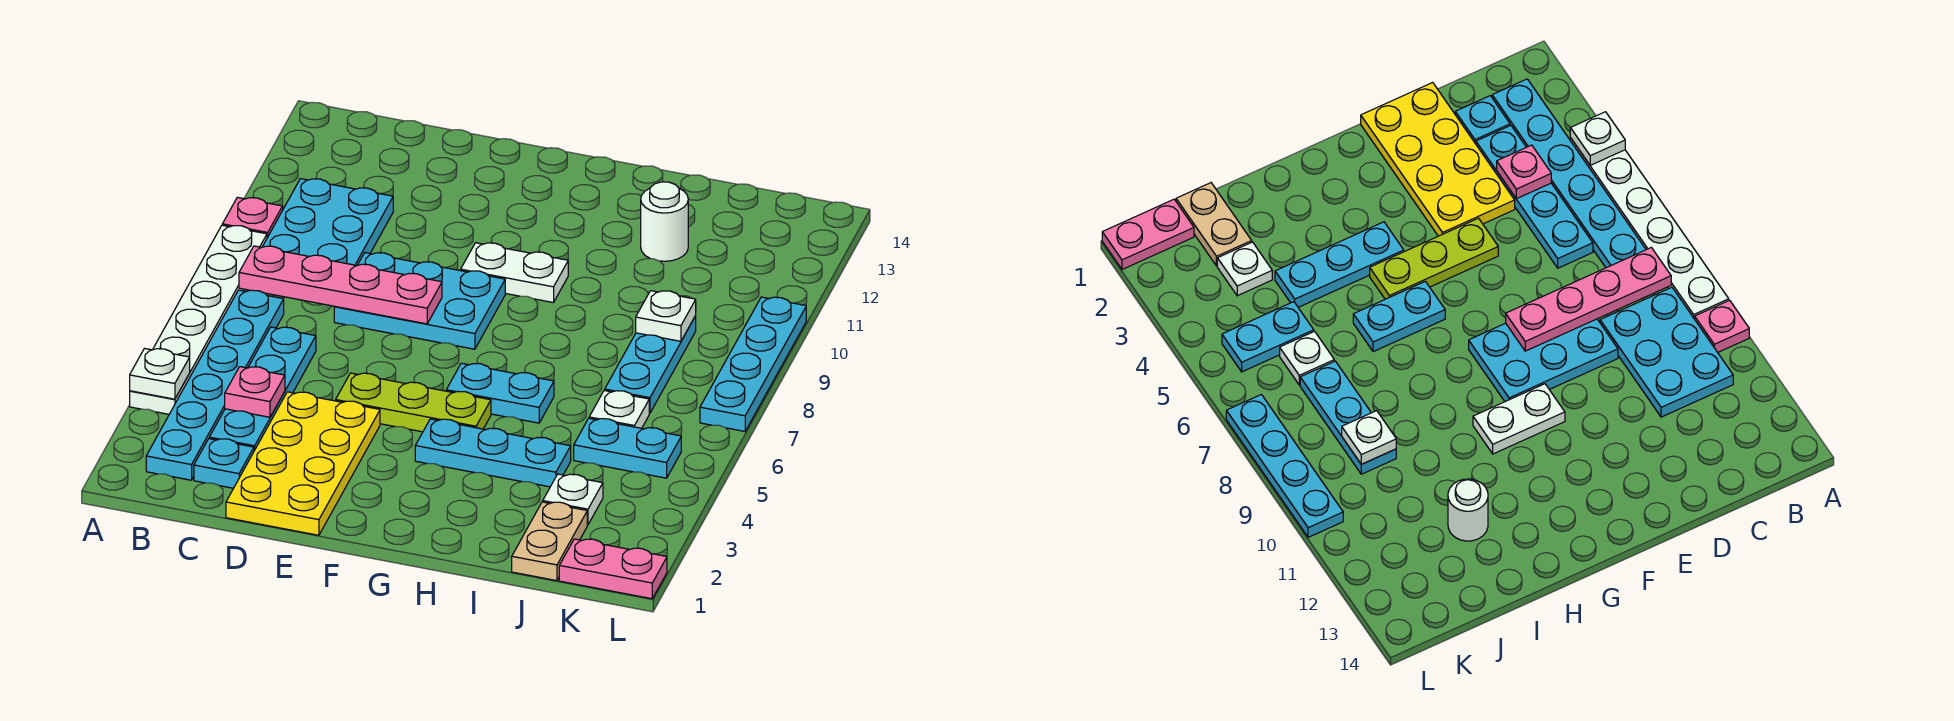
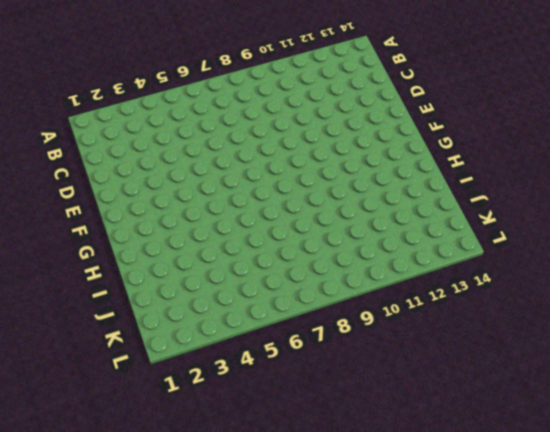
none -> white 1x6 plate [130,225,267,414]
none -> pink 1x1 plate [222,197,283,238]
none -> cyan 1x6 plate [146,290,284,480]

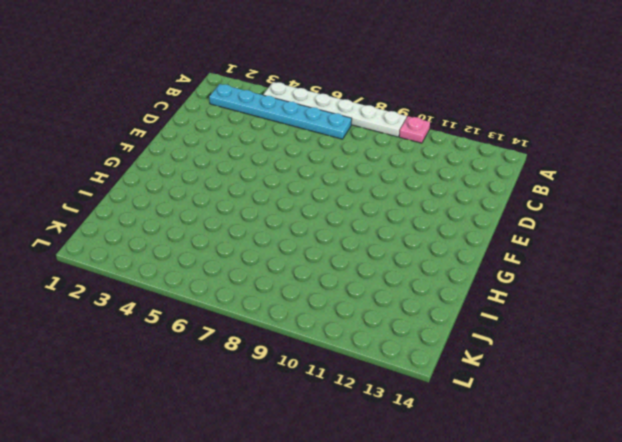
none -> cyan 2x3 plate [263,179,393,265]
none -> cyan 1x1 plate [194,439,254,488]
none -> cyan 1x4 plate [209,327,316,451]

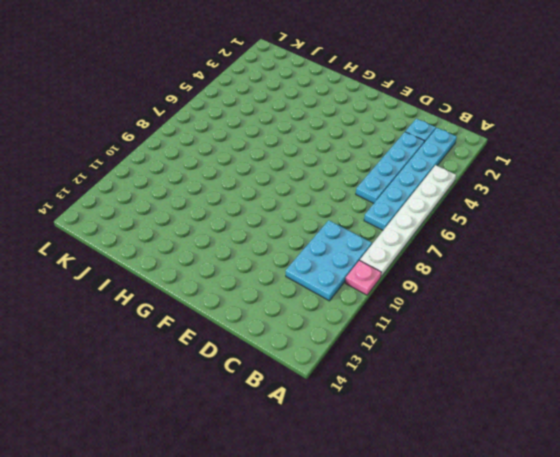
none -> yellow 2x4 plate [226,392,380,535]
none -> cyan 2x3 plate [334,253,505,349]
none -> lime 1x3 plate [336,373,491,432]

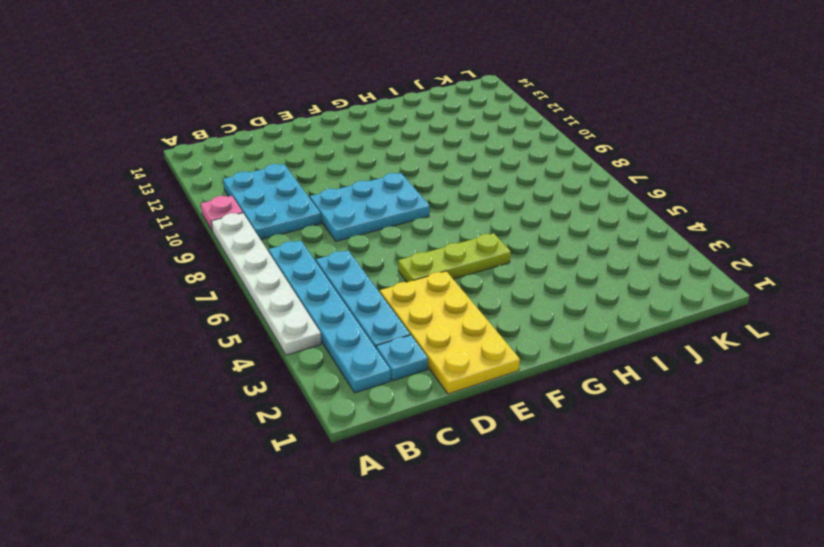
none -> white 1x2 plate [461,243,568,303]
none -> cyan 1x3 plate [415,419,571,487]
none -> cyan 1x2 plate [446,363,554,423]

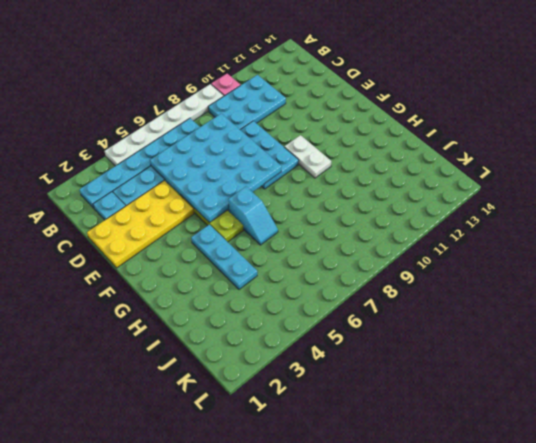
cyan 4x4 plate [150,114,281,223] -> pink 1x4 plate [239,246,442,324]
cyan 1x2 slope [228,187,278,245] -> cyan 1x2 plate [446,363,554,423]
none -> white 1x1 round brick [641,182,688,261]
none -> tan 1x2 plate [512,502,587,581]
none -> white 1x1 plate [543,474,603,525]

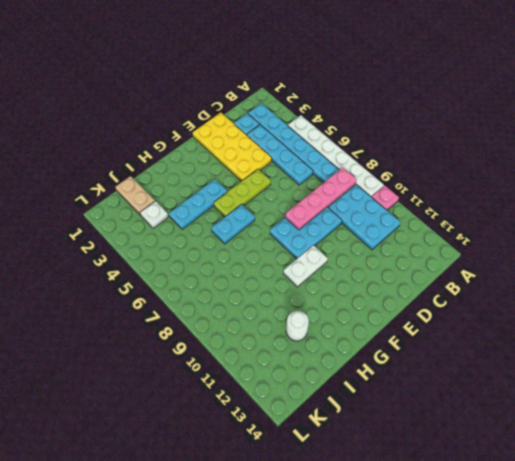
none -> cyan 1x2 plate [574,418,681,478]
none -> white 1x1 plate [589,390,649,428]
none -> cyan 1x3 plate [605,316,696,413]

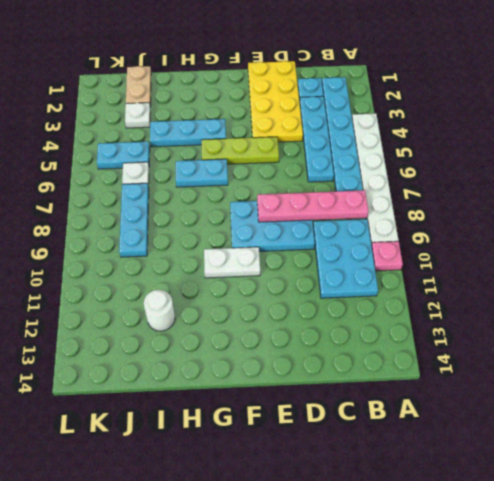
none -> pink 1x2 plate [559,539,667,599]
none -> cyan 1x4 plate [700,297,806,431]
none -> white 1x1 plate [130,348,190,399]

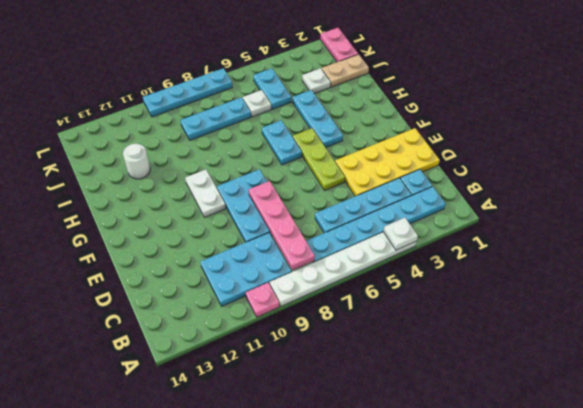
none -> pink 1x1 plate [225,367,285,417]
none -> white 1x1 plate [636,291,696,341]

